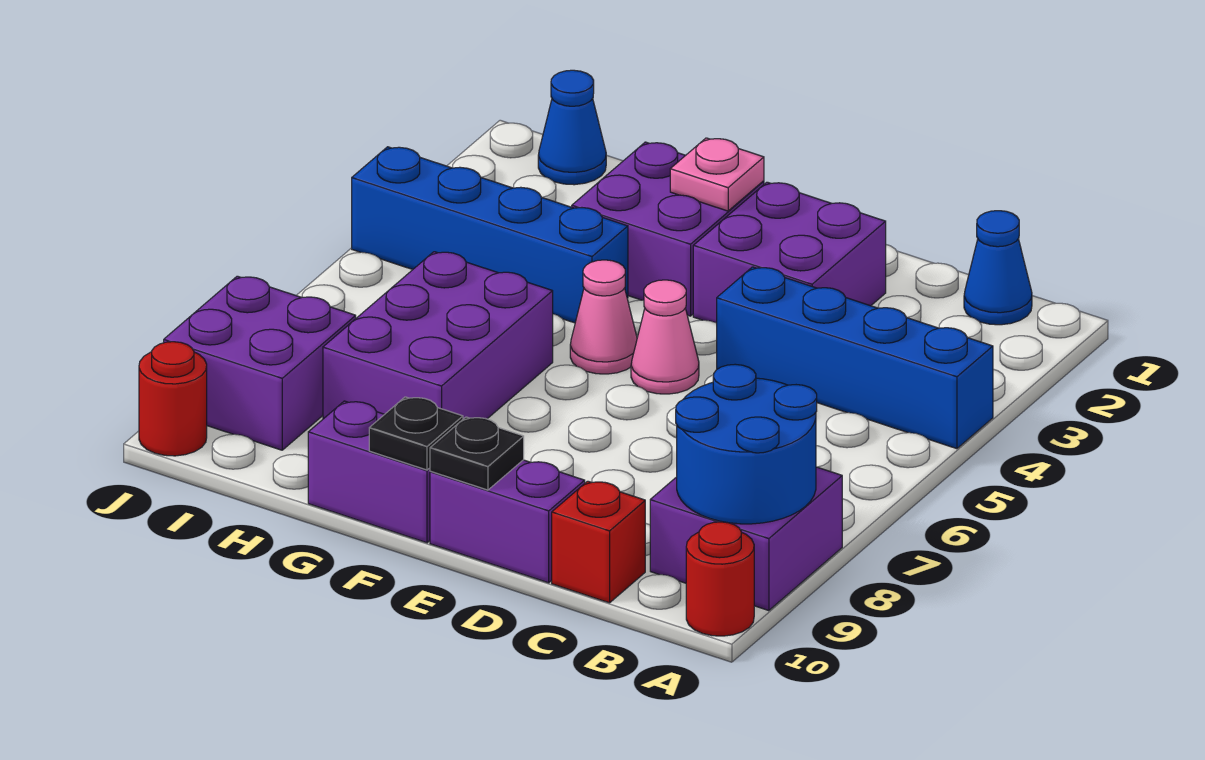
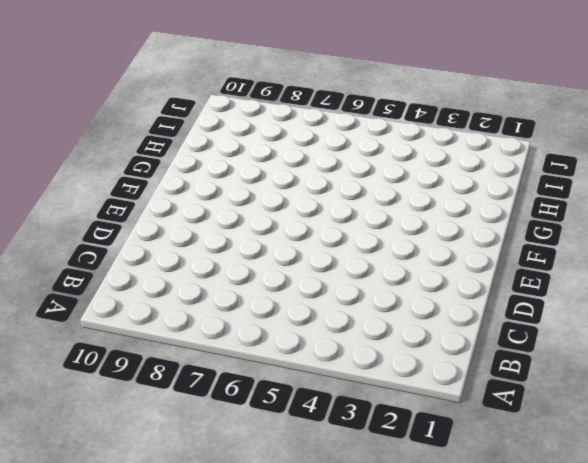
none -> blue 1x4 brick [717,267,993,449]
none -> purple 2x2 brick [650,467,842,611]
none -> red 1x1 round brick [686,522,754,636]

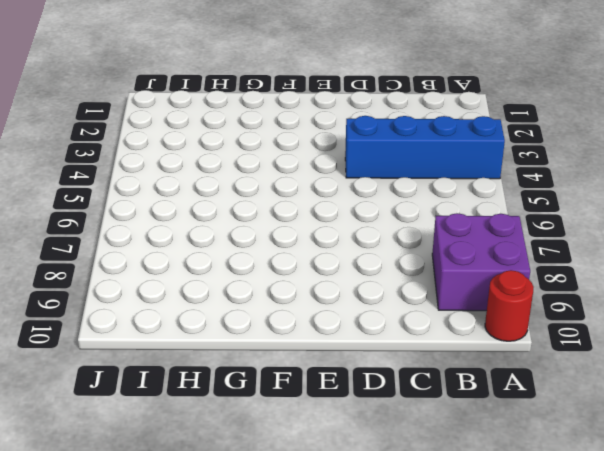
none -> blue 1x1 cone [964,211,1032,325]
none -> red 1x1 brick [552,481,645,603]
none -> purple 2x2 brick [693,182,886,323]

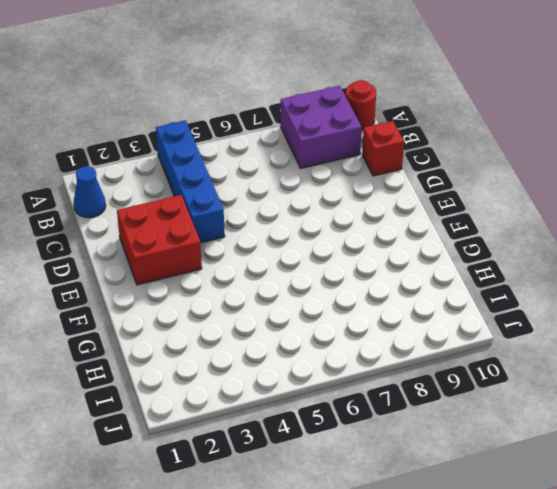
red 2x2 brick [117,195,202,285] -> purple 2x2 brick [693,182,886,323]
none -> purple 1x2 brick [430,460,585,583]
none -> pink 1x1 cone [631,280,699,394]
none -> purple 2x2 brick [572,142,764,316]

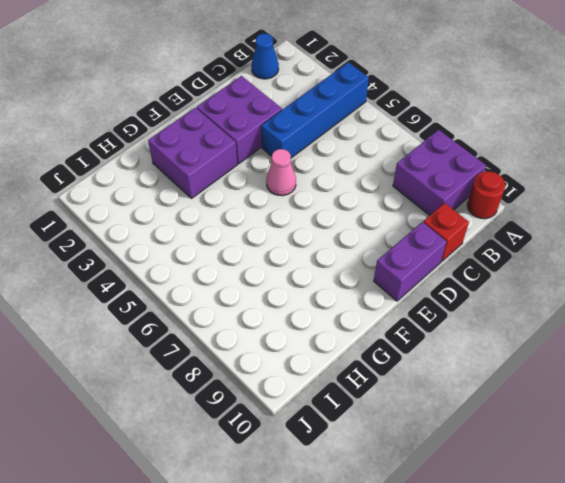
none -> pink 1x1 cone [570,260,637,374]
none -> purple 1x2 brick [308,401,431,543]
none -> blue 1x4 brick [352,147,628,323]

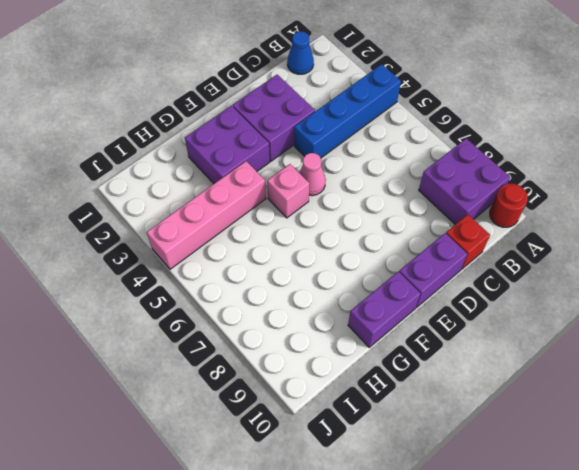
pink 1x1 brick [267,164,309,218] -> pink 1x1 cone [570,260,637,374]
pink 1x4 brick [147,161,266,269] -> blue 1x4 brick [352,147,628,323]
none -> purple 2x3 brick [323,252,553,419]
none -> blue 1x1 cone [538,70,606,185]
none -> purple 2x2 brick [164,276,356,450]

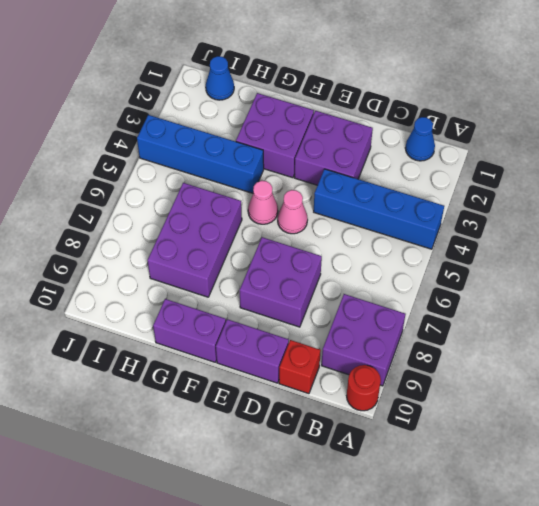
purple 2x2 brick [240,237,322,327] -> purple 2x2 brick moved to [164,276,356,450]
none -> red 1x1 round brick [139,342,207,456]
none -> blue 2x2 round brick [676,364,817,524]
none -> black 1x1 plate [430,417,524,490]

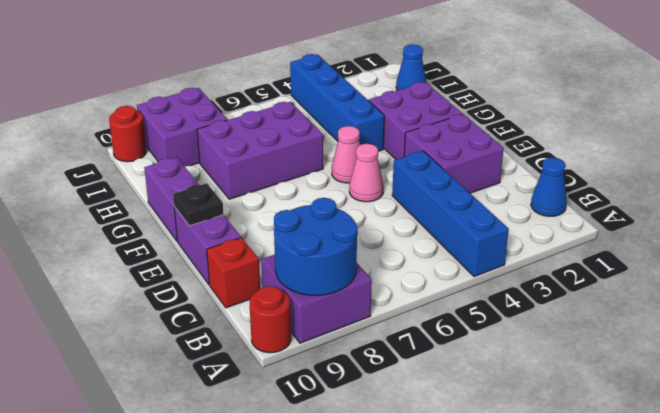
none -> pink 1x1 plate [670,138,764,211]
none -> black 1x1 plate [369,397,463,470]

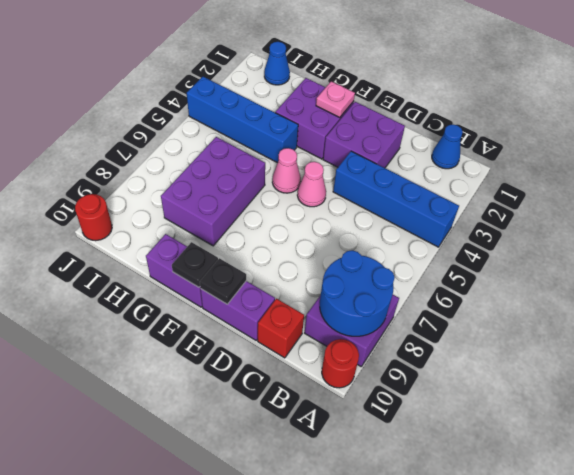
none -> purple 2x2 brick [164,276,356,450]

